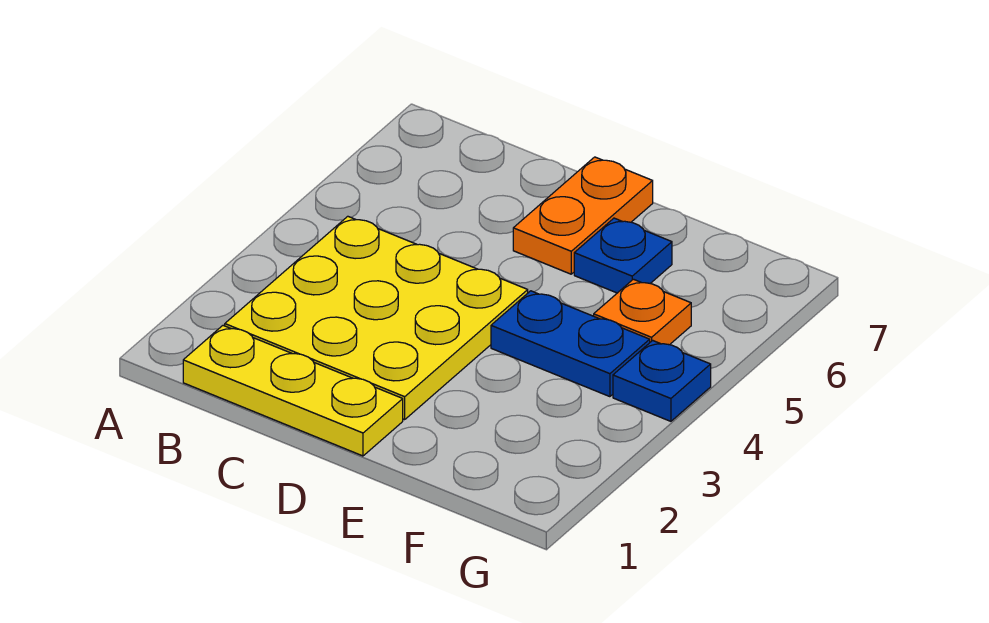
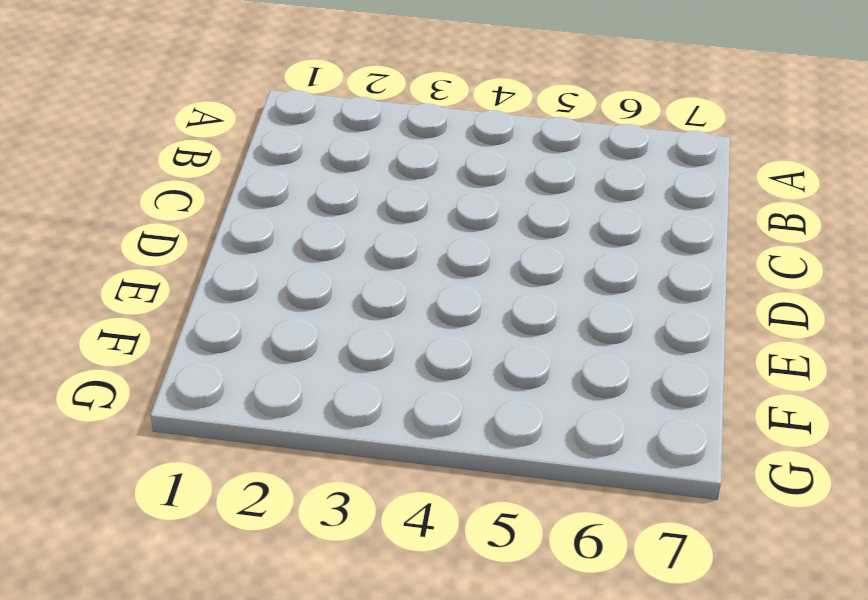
none -> yellow 1x3 plate [183,326,403,456]
none -> yellow 3x3 plate [225,216,528,420]

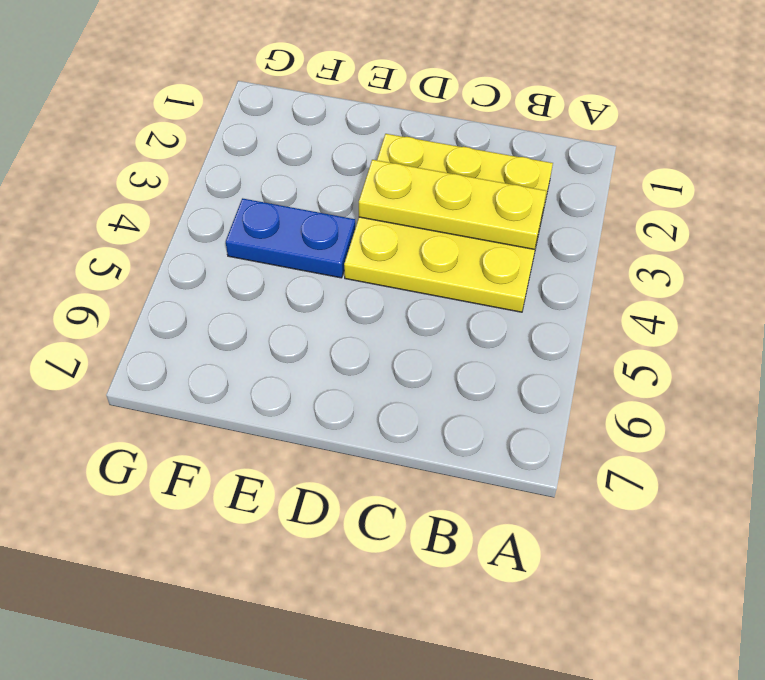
yellow 1x3 plate [359,160,546,249] -> yellow 1x3 plate moved to [183,326,403,456]
none -> orange 1x2 plate [513,157,653,274]
none -> blue 1x1 plate [574,218,672,293]

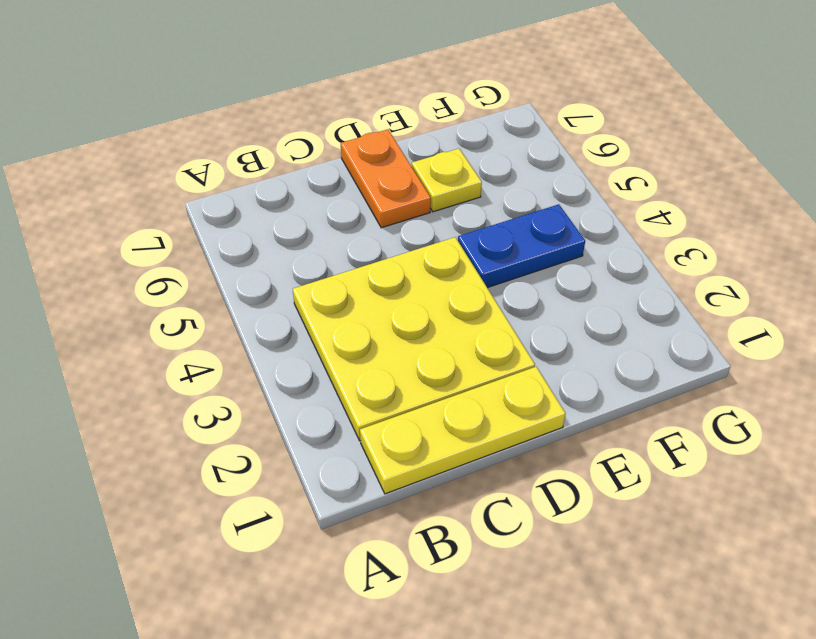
yellow 1x1 plate [412,149,482,212] -> blue 1x1 plate [574,218,672,293]
none -> orange 1x1 plate [594,279,691,345]
none -> blue 1x1 plate [613,340,711,421]

